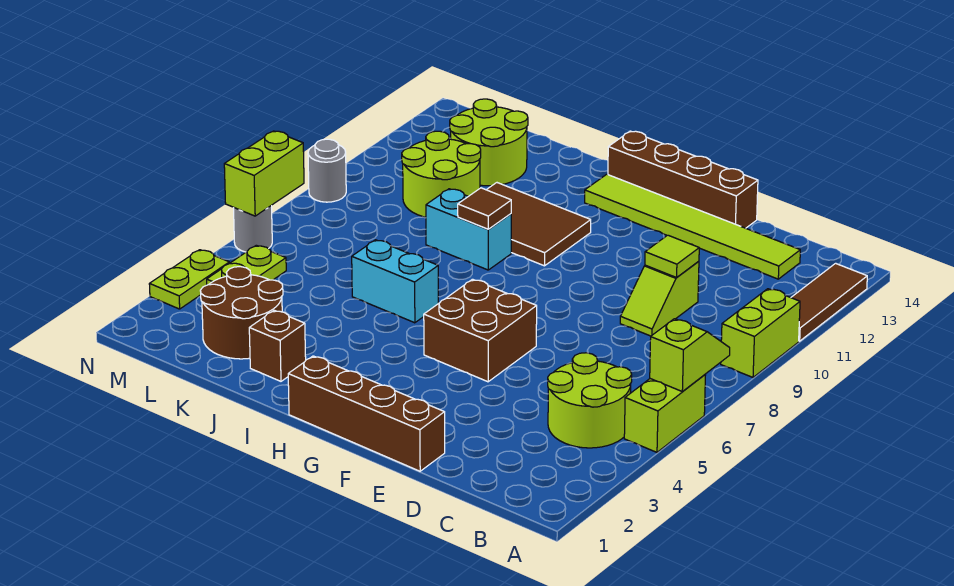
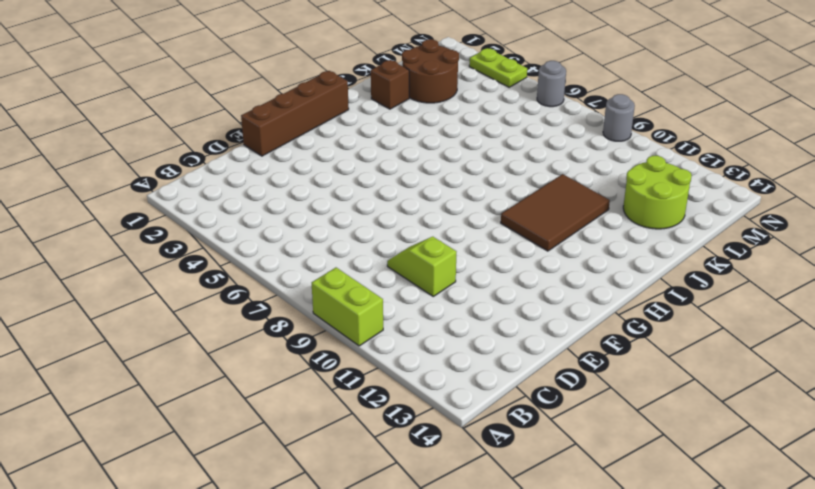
none -> lime 1x2 brick [624,375,705,452]
none -> brown 1x3 tile [791,263,867,341]
none -> lime 2x2 round brick [548,353,632,448]

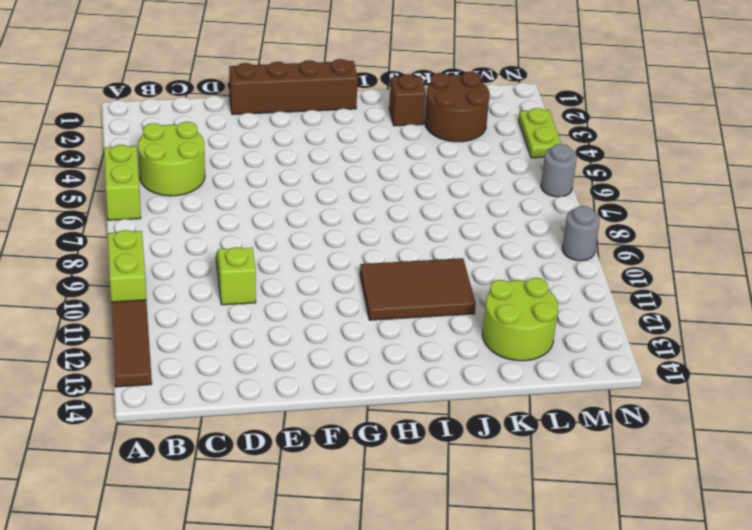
none -> lime 1x6 tile [585,174,800,279]
none -> brown 1x4 brick [608,131,758,228]
none -> brown 2x2 brick [424,279,537,382]

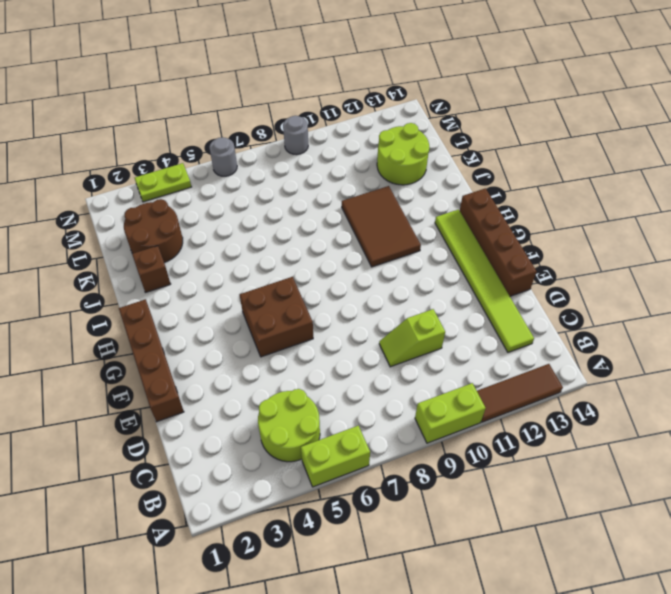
none -> cyan 1x2 brick [352,240,438,323]
none -> cyan 1x2 brick [426,189,511,270]
none -> lime 2x2 round brick [402,131,481,217]

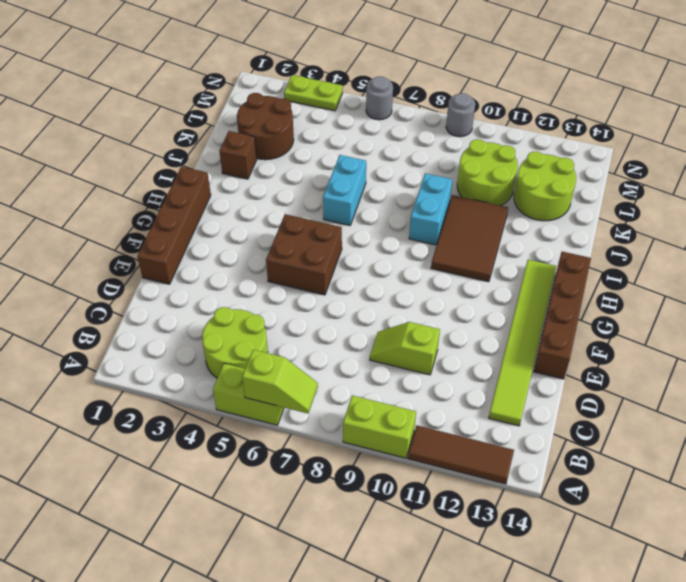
none -> lime 1x2 plate [207,245,286,285]
none -> lime 1x1 tile [645,235,699,277]
none -> brown 1x1 tile [458,188,511,229]

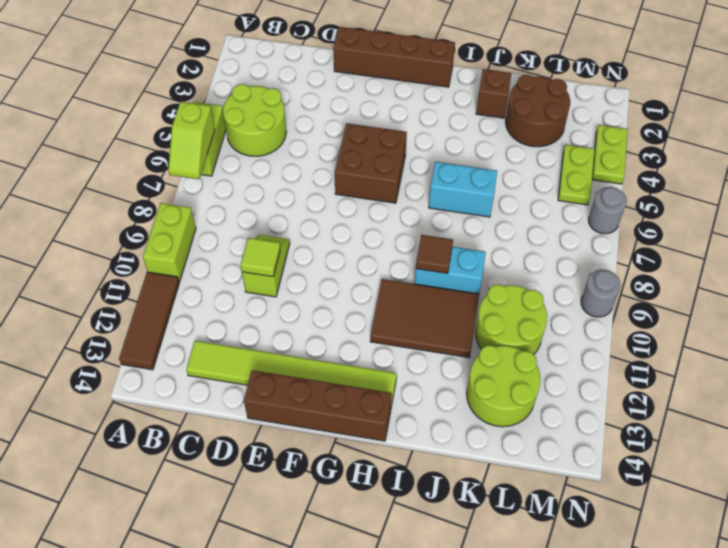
none -> lime 1x2 brick [224,131,304,216]

